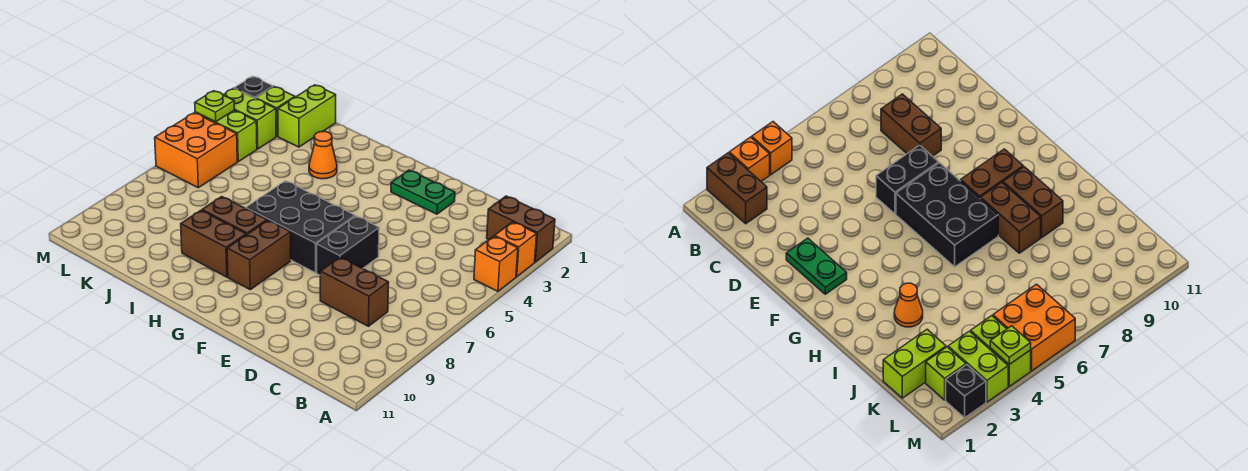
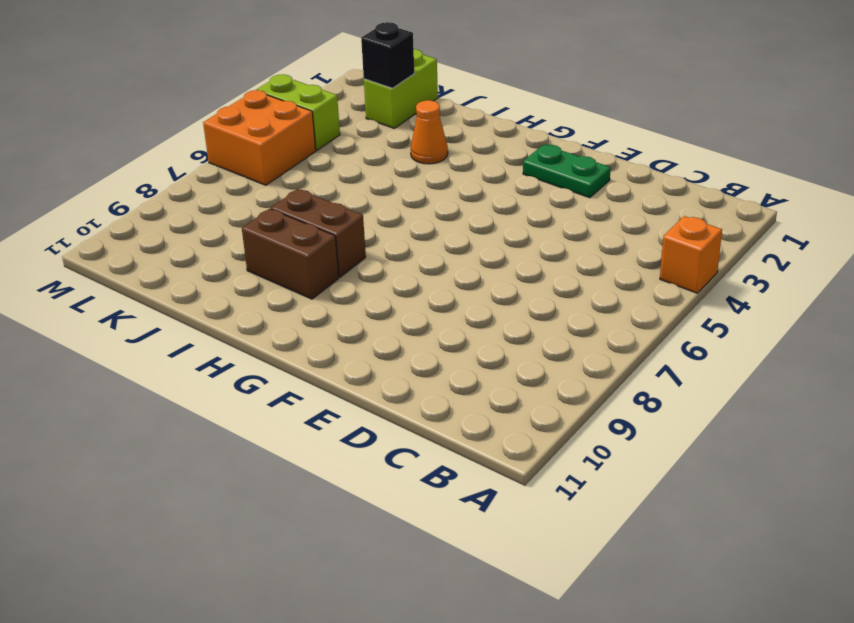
black 1x1 brick [361,22,414,88] -> black 1x1 brick moved to [234,76,273,99]
none -> brown 1x2 brick [487,196,555,262]
none -> orange 1x1 brick [495,222,537,277]
none -> brown 1x2 brick [320,257,389,326]

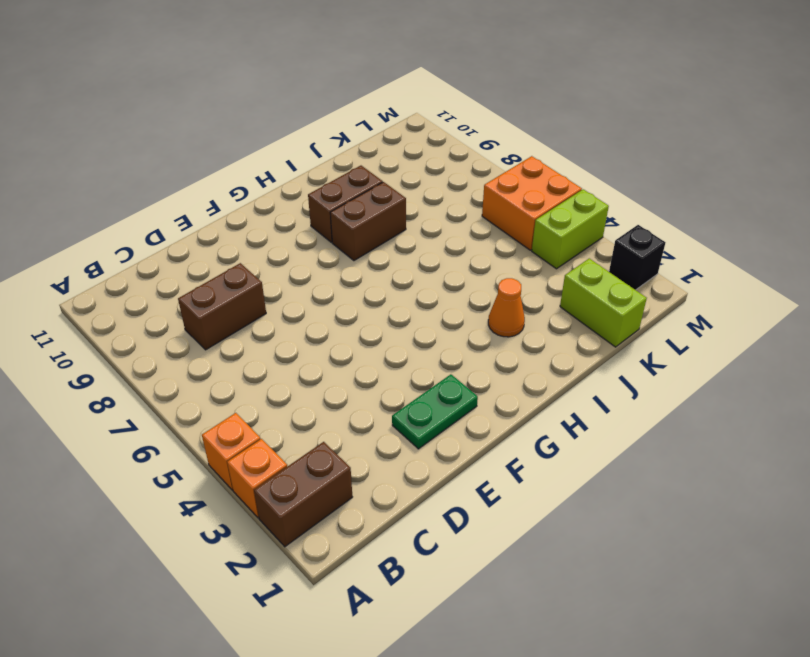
none -> black 1x2 brick [317,216,379,275]
none -> black 2x3 brick [246,181,355,273]
none -> brown 1x2 brick [227,220,291,290]

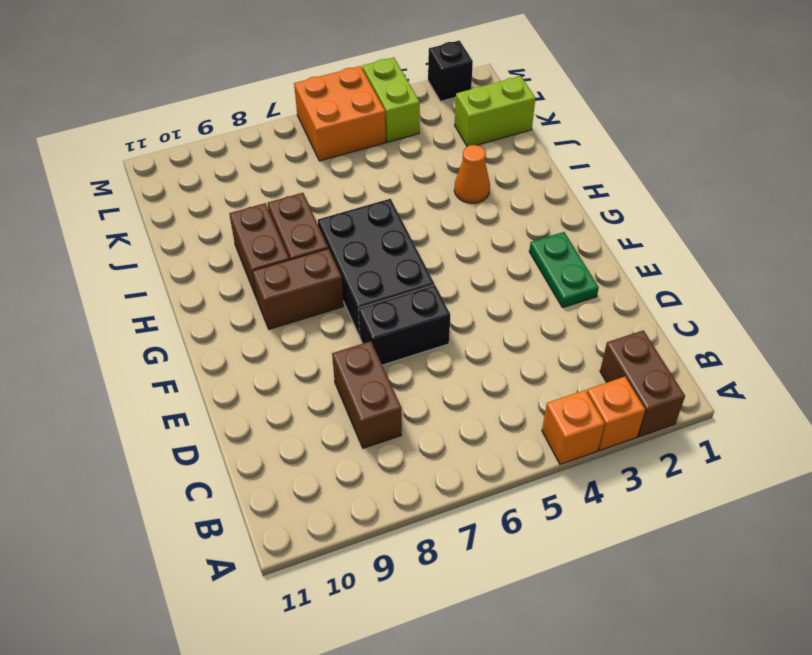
none -> lime 1x1 brick [256,87,295,136]
none -> lime 1x2 brick [223,88,276,149]
none -> lime 1x1 plate [195,91,235,122]

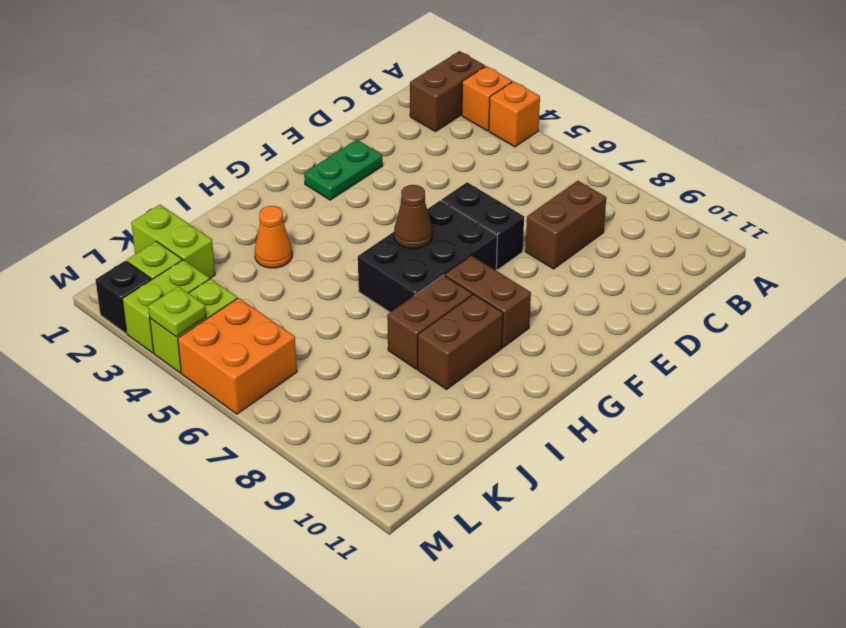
brown 1x1 cone [394,185,432,249] -> none

